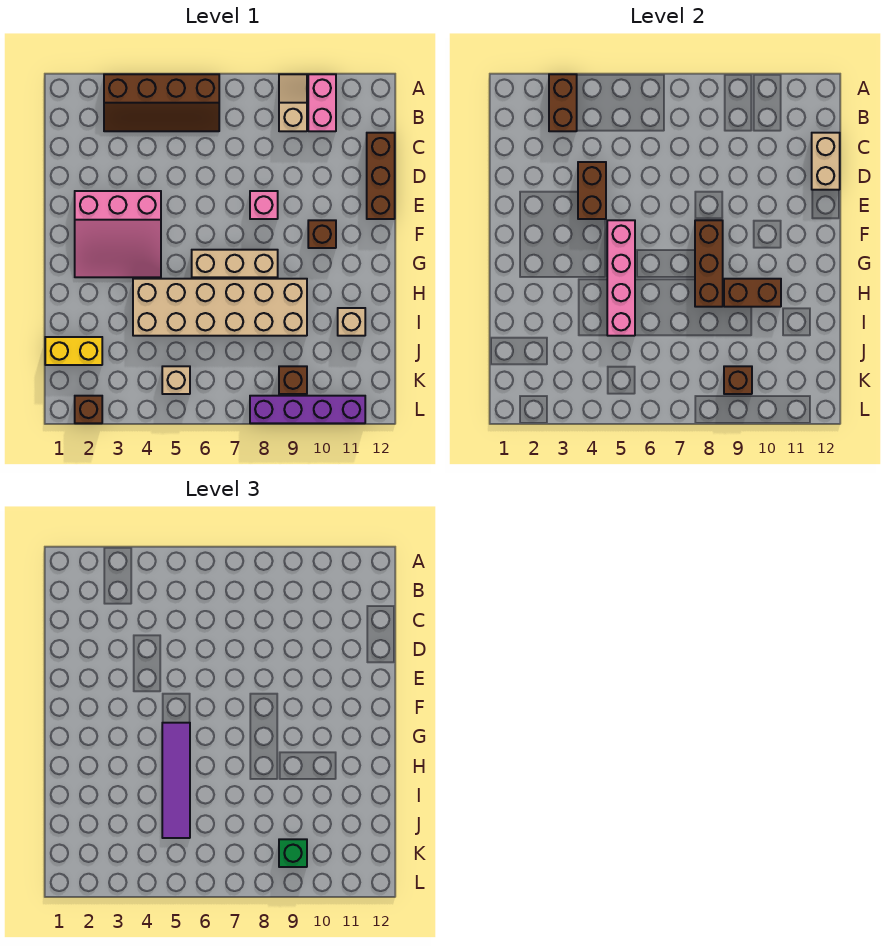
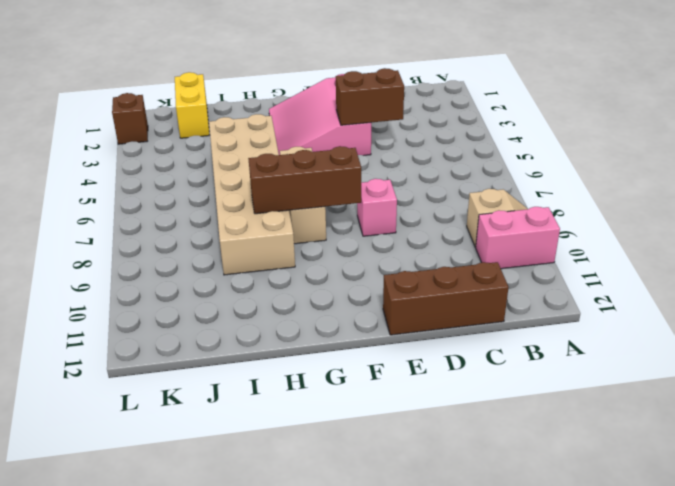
none -> brown 2x4 slope [104,74,219,131]
none -> brown 1x1 brick [308,220,336,248]
none -> tan 1x1 brick [338,308,365,336]

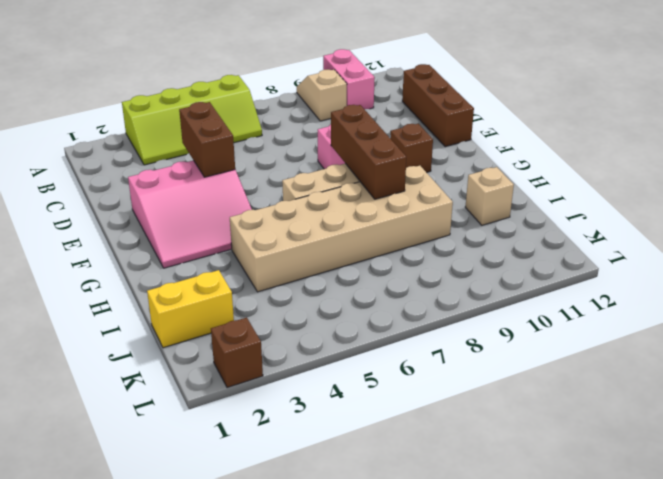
lime 2x4 slope [122,75,262,165] -> brown 2x4 slope [104,74,219,131]
none -> tan 1x1 brick [162,366,190,394]
none -> brown 1x1 brick [279,366,307,394]
none -> purple 1x4 brick [250,396,365,423]

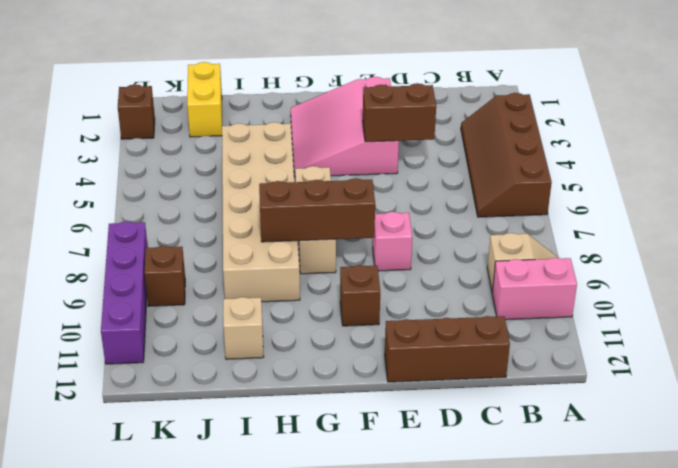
none -> tan 1x1 brick [162,366,190,394]
none -> brown 1x2 brick [549,74,577,131]
none -> tan 1x2 brick [812,133,840,190]

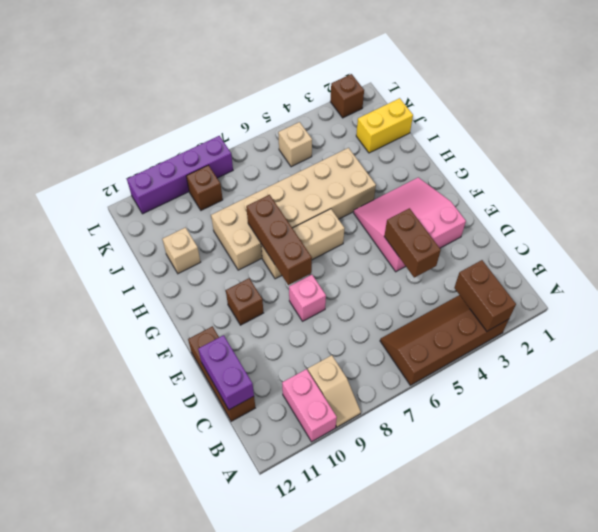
purple 1x2 brick [198,335,254,410] -> tan 1x2 brick [812,133,840,190]
none -> pink 1x4 brick [607,220,635,336]
none -> brown 1x2 brick [724,279,781,307]
none -> brown 1x1 brick [724,366,752,394]

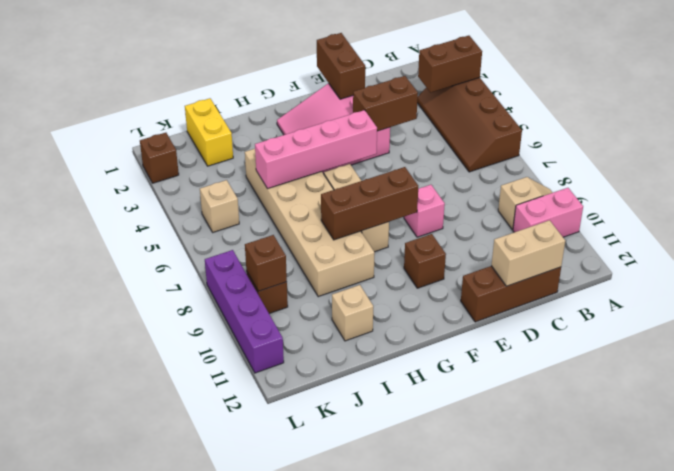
brown 1x2 brick [317,33,365,99] -> brown 1x2 brick moved to [724,279,781,307]
none -> purple 1x4 tile [162,723,190,838]
none -> green 1x1 brick [279,839,307,867]

